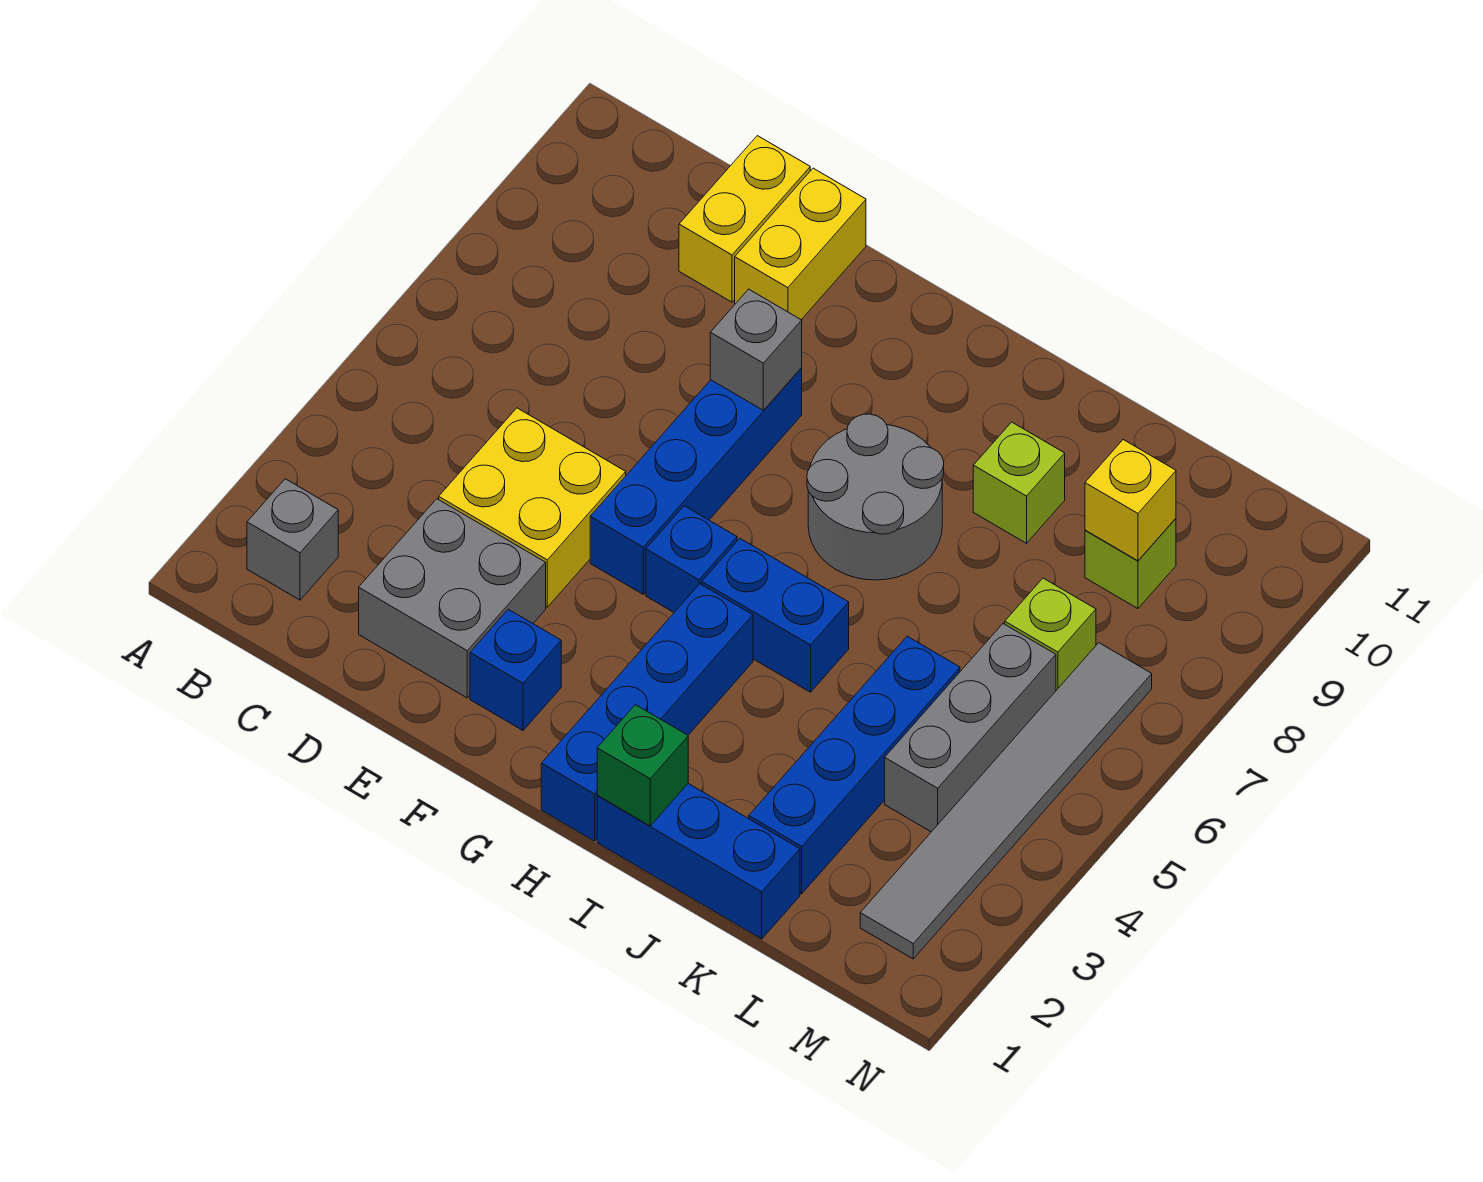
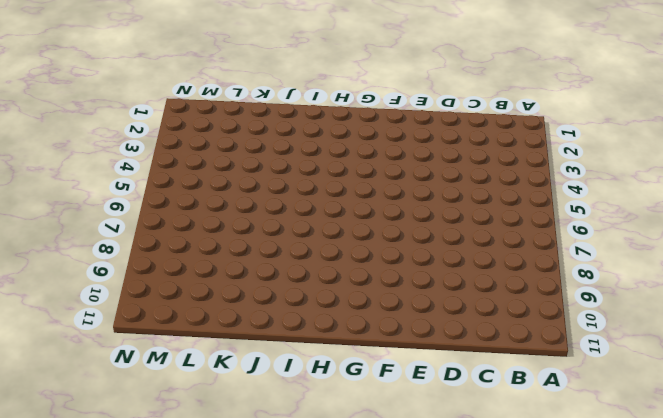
none -> grey 1x1 brick [247,479,338,600]
none -> grey 2x2 brick [359,499,546,698]
none -> yellow 2x2 brick [439,408,626,607]

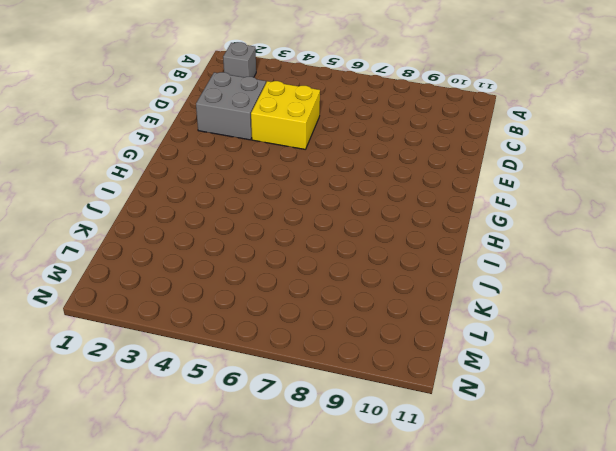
none -> yellow 1x2 brick [679,136,810,302]
none -> yellow 1x2 brick [735,168,866,320]
none -> blue 1x1 brick [470,609,561,730]

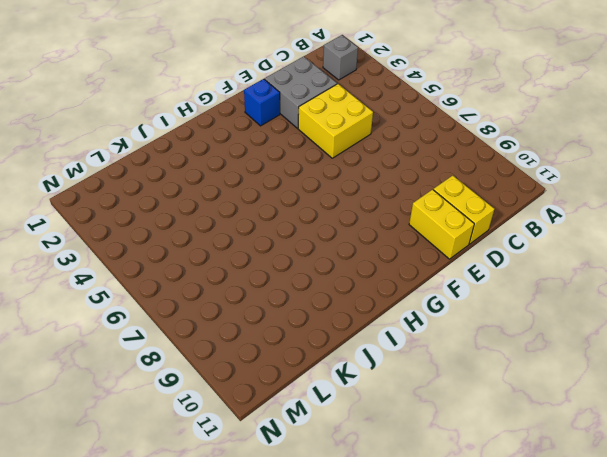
none -> blue 1x4 brick [590,368,802,594]
none -> blue 1x1 brick [646,506,737,612]
none -> blue 1x4 brick [541,584,753,841]

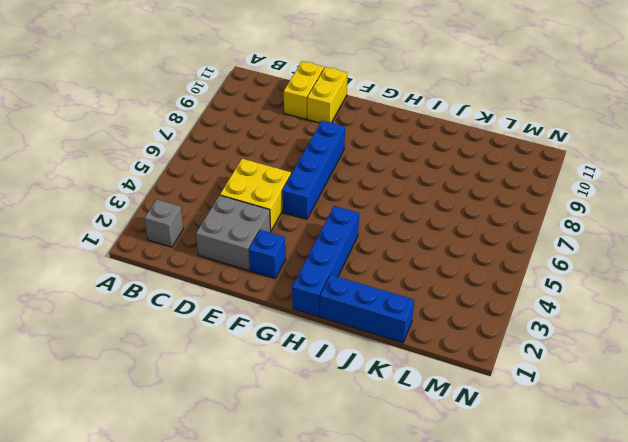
none -> blue 1x1 brick [646,506,737,612]
none -> blue 1x2 brick [702,539,849,692]
none -> grey 2x2 round brick [807,414,944,580]

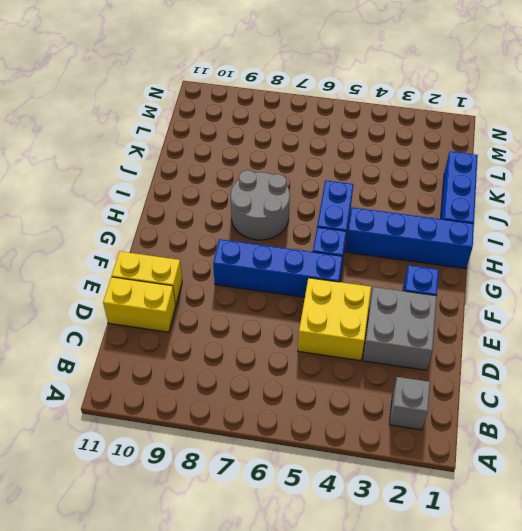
none -> lime 1x1 brick [973,422,1065,543]
none -> blue 1x4 brick [749,636,960,894]
none -> grey 1x3 brick [885,624,1056,832]

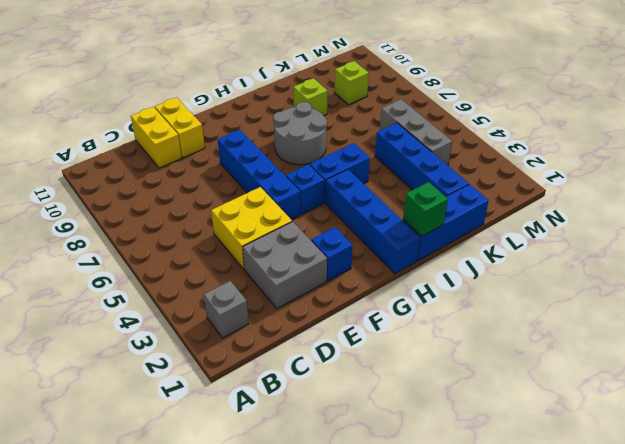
none -> lime 1x1 brick [1005,578,1096,690]
none -> grey 1x6 tile [860,643,1152,959]
none -> grey 1x1 brick [710,289,802,410]

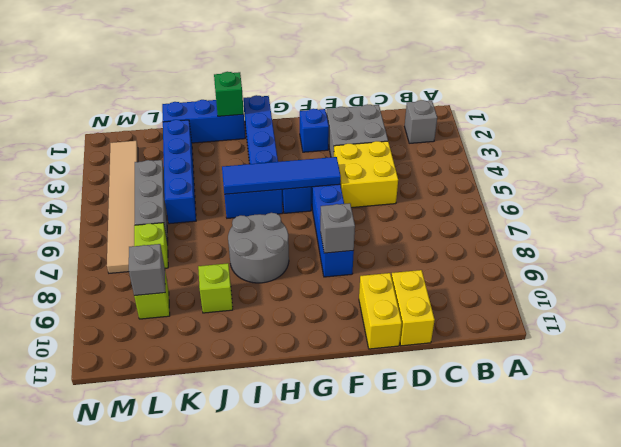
blue 1x4 tile [222,157,341,194] -> none
grey 1x1 brick [129,244,165,296] -> yellow 1x1 brick [1085,440,1176,561]
tan 1x6 tile [107,141,138,273] -> grey 1x6 tile [860,643,1152,959]

